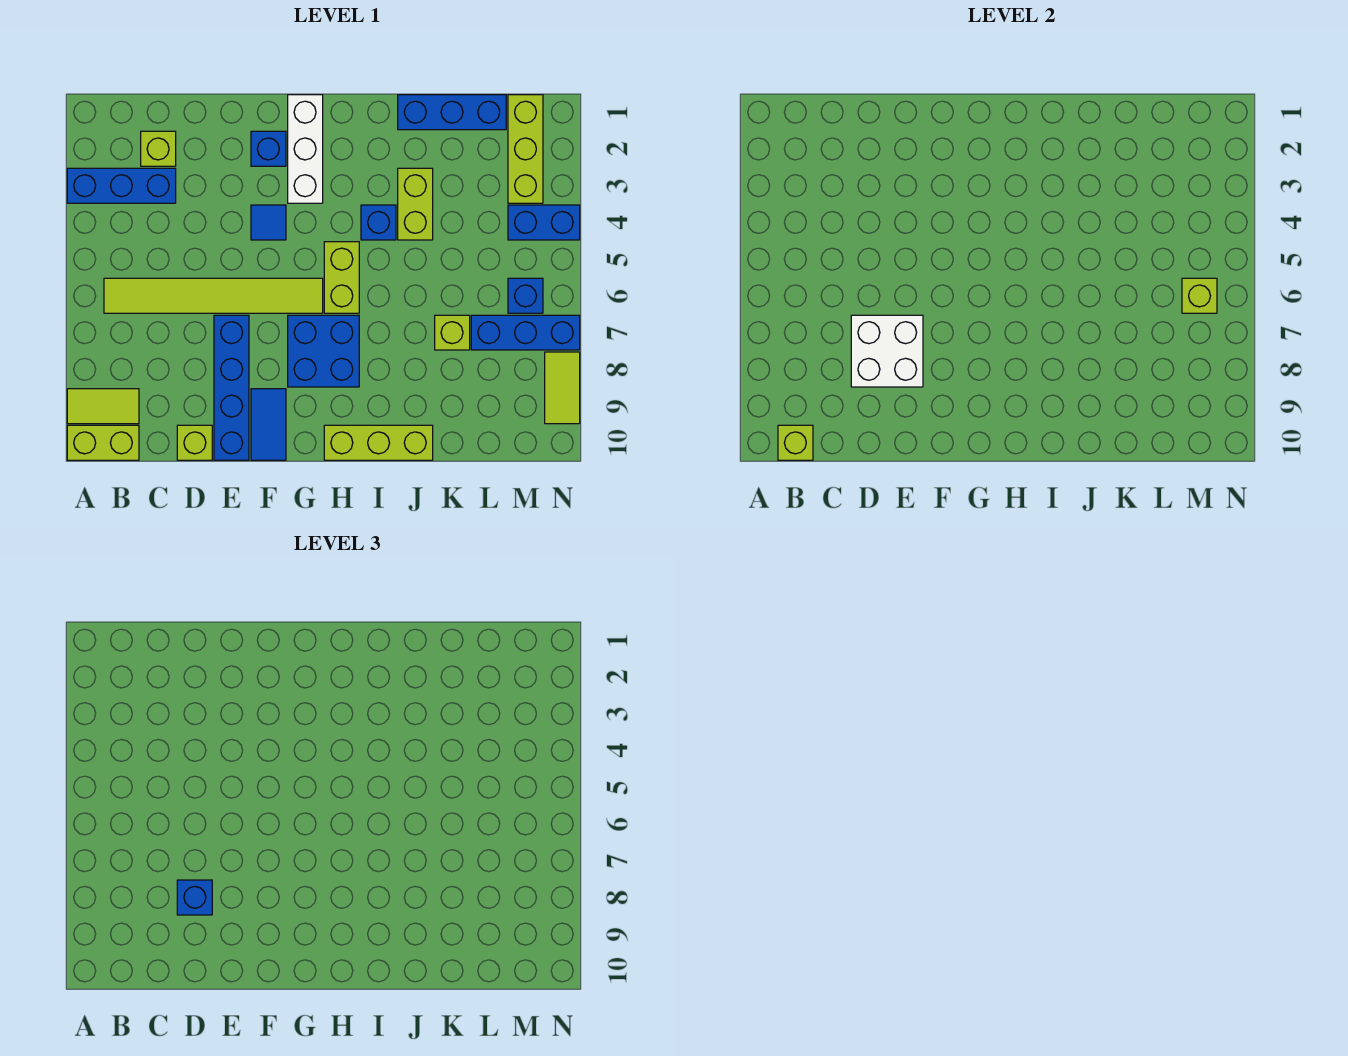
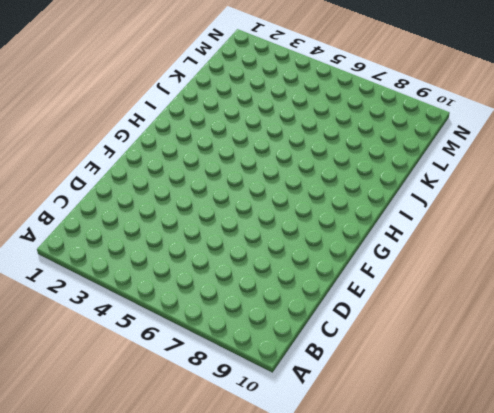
none -> blue 1x3 brick [67,168,176,203]
none -> lime 1x2 tile [67,389,139,424]
none -> lime 1x2 brick [67,425,139,460]

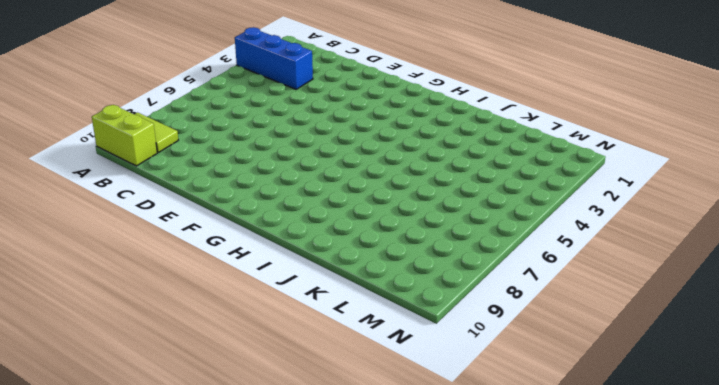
none -> lime 1x6 tile [104,278,323,313]
none -> lime 1x1 brick [141,131,176,166]
none -> lime 1x1 brick [177,425,212,460]

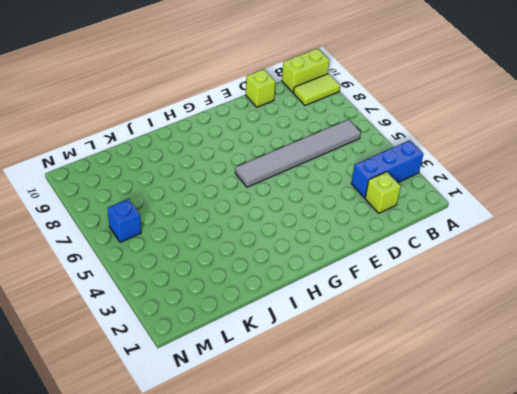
grey 1x6 tile [235,120,361,187] -> lime 1x6 tile [104,278,323,313]
none -> blue 1x4 brick [214,315,249,460]
none -> blue 1x1 brick [251,131,286,166]
none -> blue 1x1 tile [251,205,286,240]

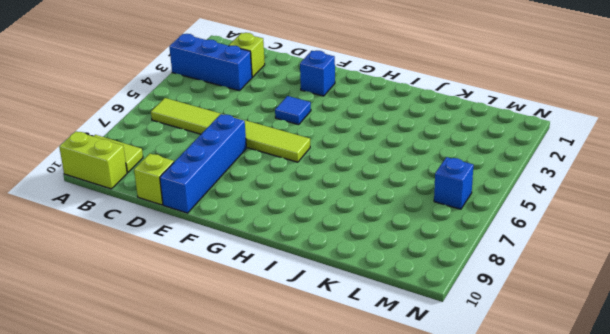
none -> blue 1x2 tile [251,389,286,460]
none -> white 1x3 brick [288,95,323,203]
none -> blue 2x2 brick [288,315,359,387]

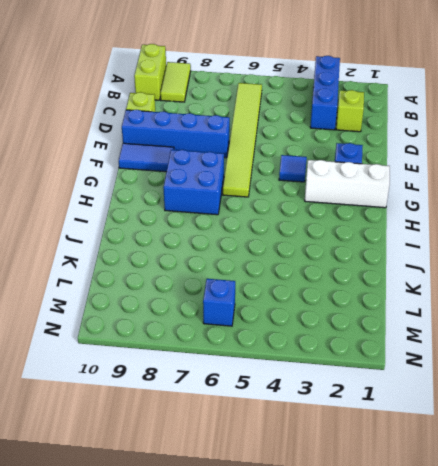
none -> lime 1x2 brick [324,242,359,313]
none -> lime 1x3 brick [324,425,433,460]
none -> blue 1x1 brick [361,205,396,240]

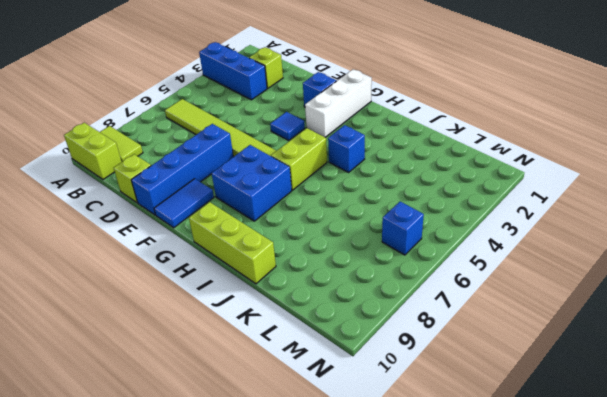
none -> blue 1x3 brick [398,95,506,130]
none -> lime 1x2 brick [398,168,433,240]
none -> lime 1x1 brick [435,315,470,350]

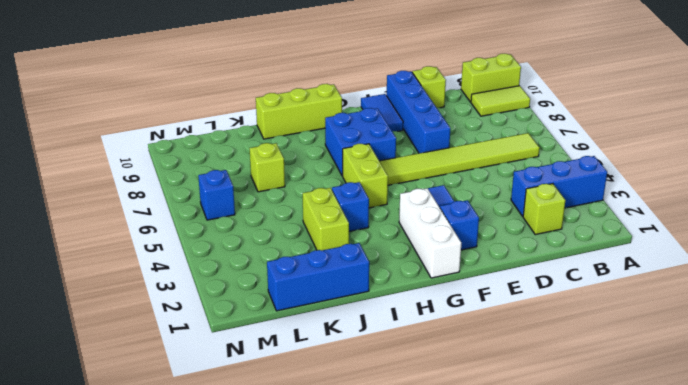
none -> blue 1x3 brick [471,315,580,350]
none -> lime 1x3 brick [508,95,543,203]
none -> blue 1x2 brick [508,205,580,240]

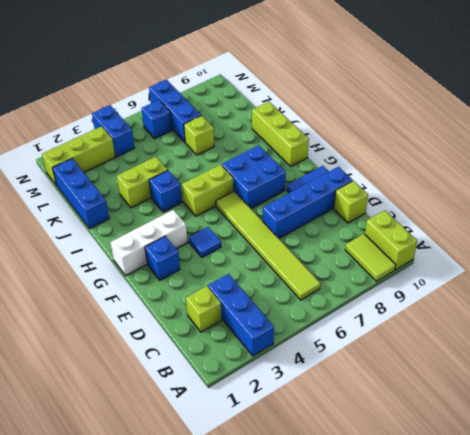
none -> lime 1x2 tile [545,352,580,424]
none -> lime 1x1 brick [778,425,813,460]
none -> white 2x2 brick [851,315,923,387]

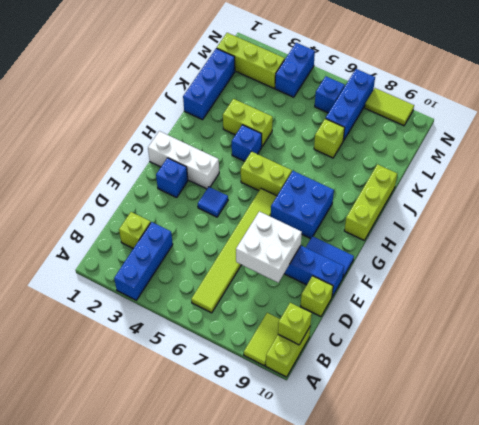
none -> lime 1x1 brick [1182,278,1217,313]
none -> blue 1x1 brick [177,880,212,915]

